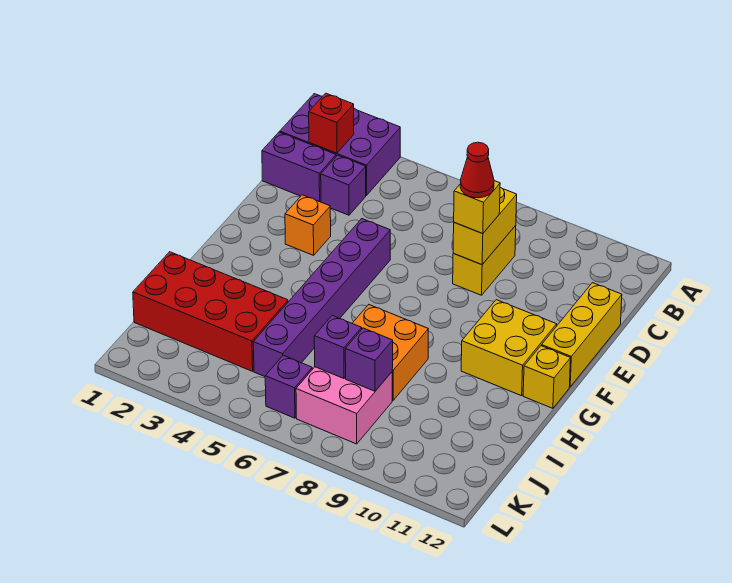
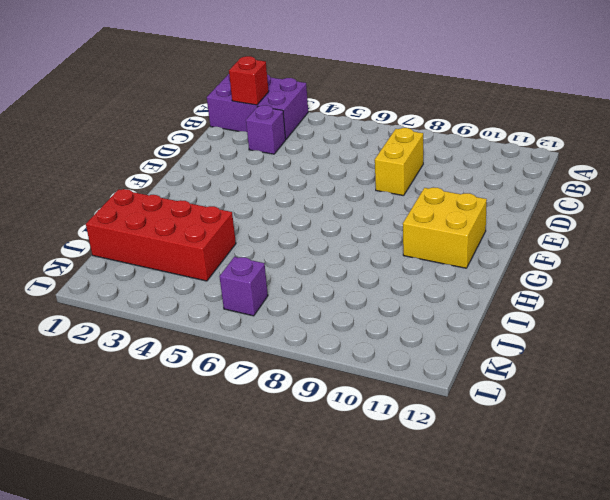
none -> purple 1x2 brick [262,132,336,202]
none -> yellow 1x3 brick [542,283,622,387]
none -> orange 1x1 brick [285,195,331,255]

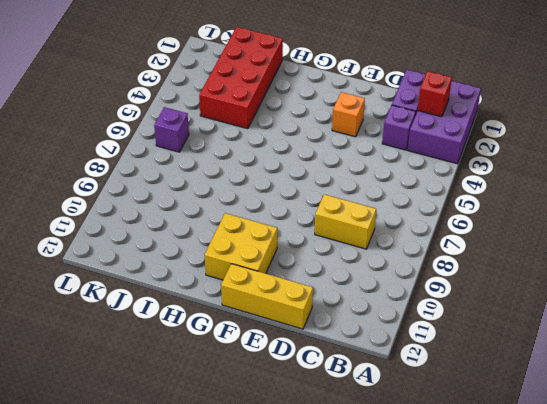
none -> purple 1x6 brick [253,219,390,377]
none -> yellow 1x1 brick [523,346,571,408]
none -> orange 2x2 brick [352,305,428,400]

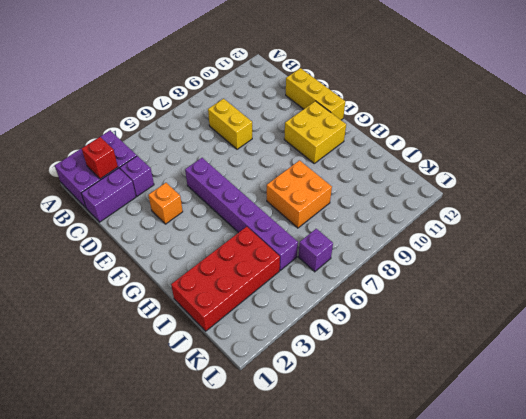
none -> yellow 1x1 brick [523,346,571,408]
none -> pink 2x2 brick [296,367,392,444]
none -> yellow 1x2 brick [453,187,517,265]

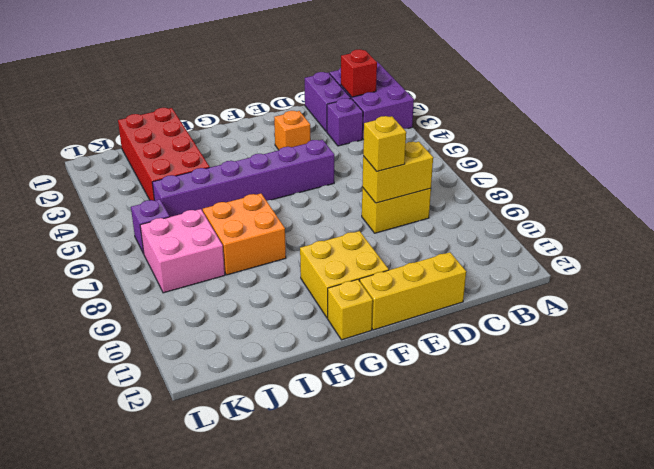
none -> purple 1x1 brick [314,316,362,378]
none -> purple 1x1 brick [345,328,393,391]
none -> red 1x1 cone [460,142,494,198]

